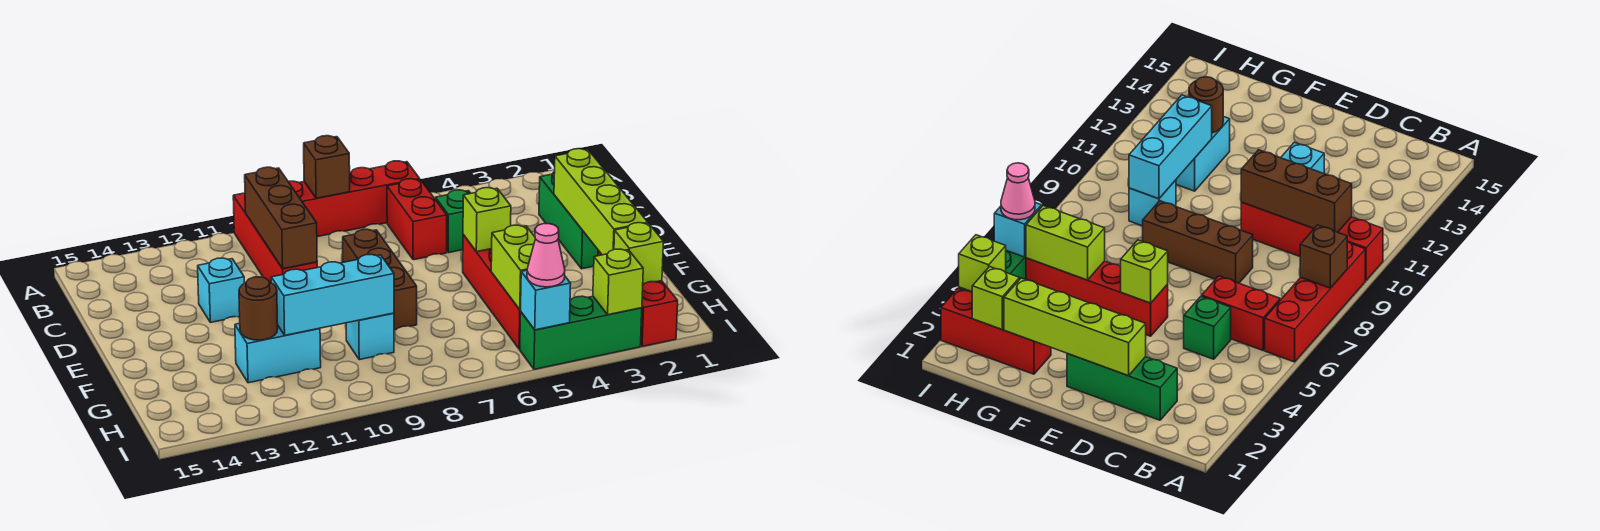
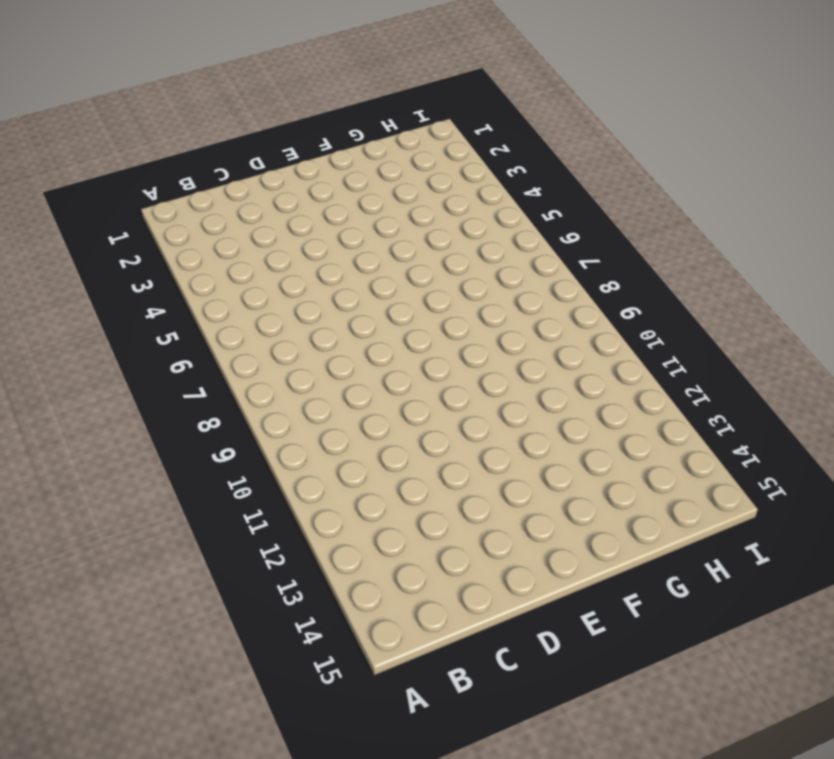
none -> red 1x4 brick [288,161,420,237]
none -> red 1x4 brick [233,193,317,283]
none -> red 1x2 brick [387,179,447,260]

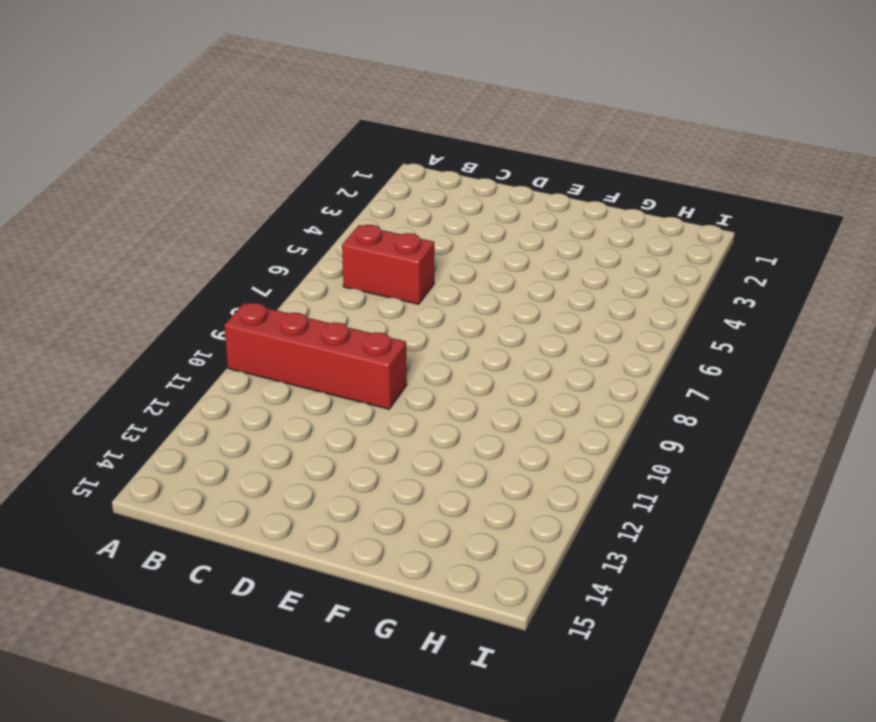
none -> red 1x4 brick [288,161,420,237]
none -> green 1x3 brick [539,171,598,269]
none -> green 1x1 brick [435,190,471,253]

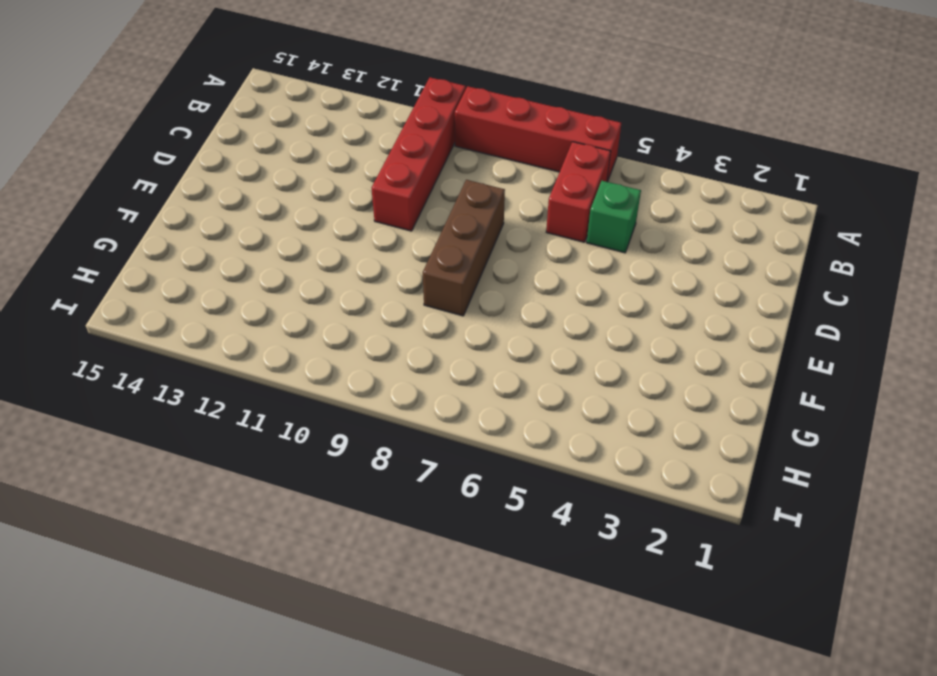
none -> green 1x3 brick [539,171,598,269]
none -> cyan 1x1 brick [198,258,244,322]
none -> red 1x4 brick [463,234,521,349]

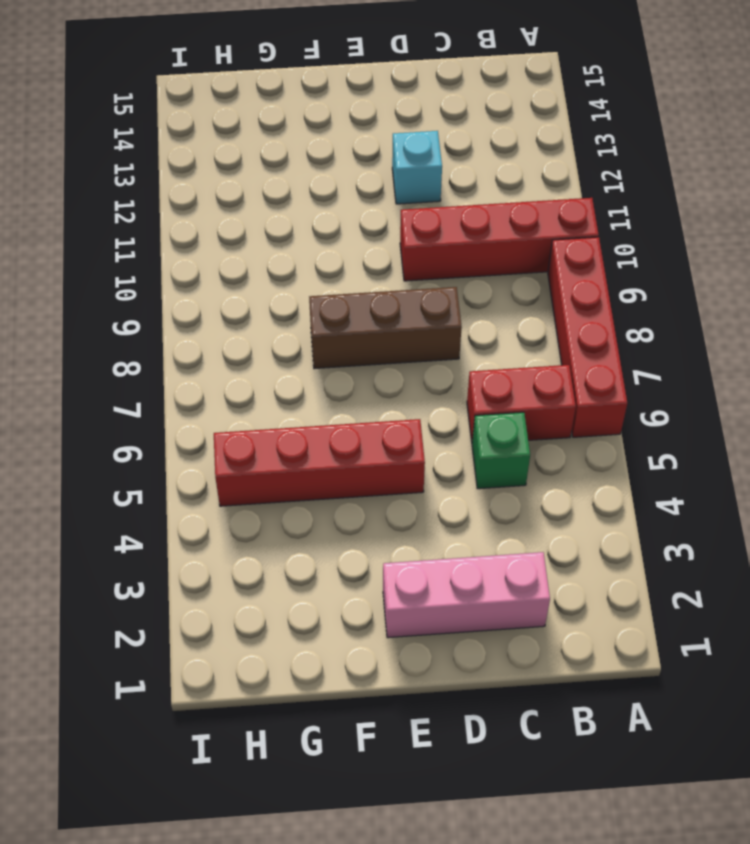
pink 1x3 brick [383,552,550,638] -> green 1x3 brick [539,171,598,269]
none -> red 1x3 brick [598,251,678,347]
none -> cyan 1x1 brick [346,313,394,360]
none -> cyan 1x2 brick [235,323,321,383]

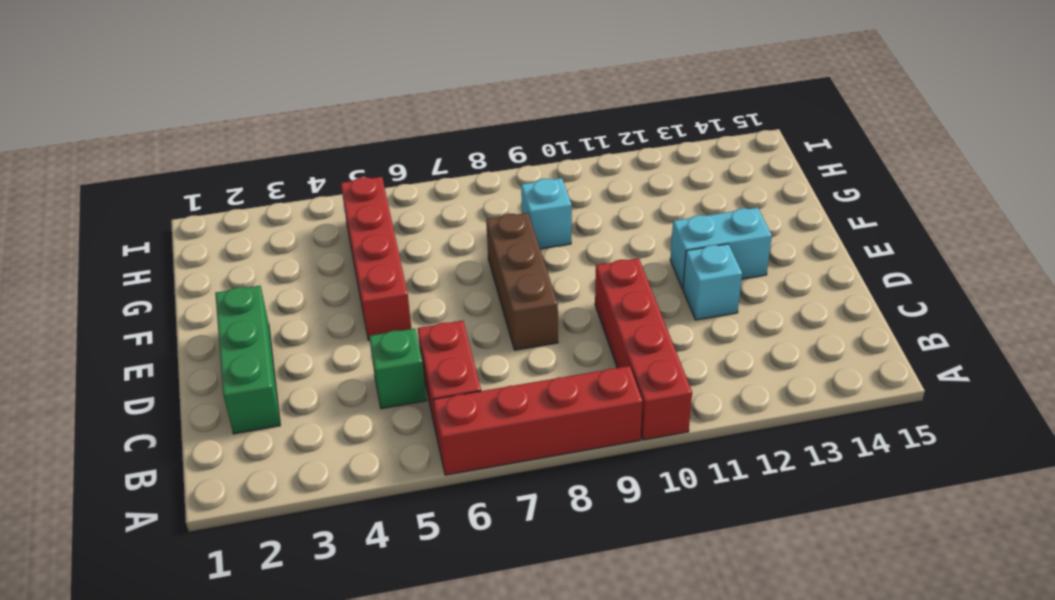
cyan 1x2 brick [670,208,772,289] -> cyan 1x2 brick moved to [235,323,321,383]
none -> red 1x3 brick [598,251,678,347]
none -> green 1x3 brick [520,296,642,369]
none -> brown 1x1 brick [304,136,350,198]

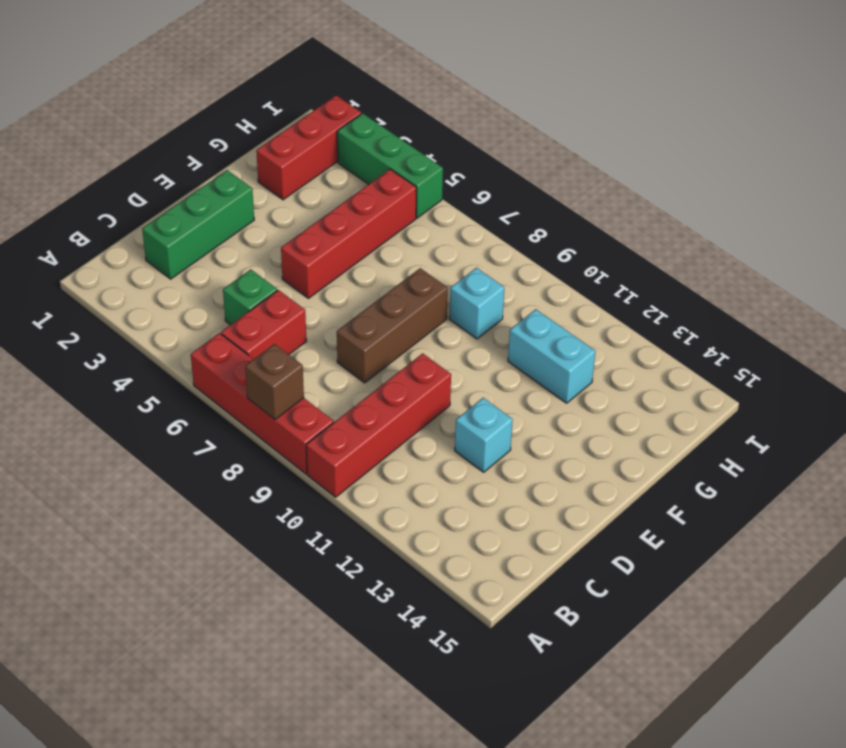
none -> brown 1x3 brick [245,167,317,269]
none -> lime 1x4 brick [554,149,648,255]
none -> lime 1x1 brick [463,188,511,252]

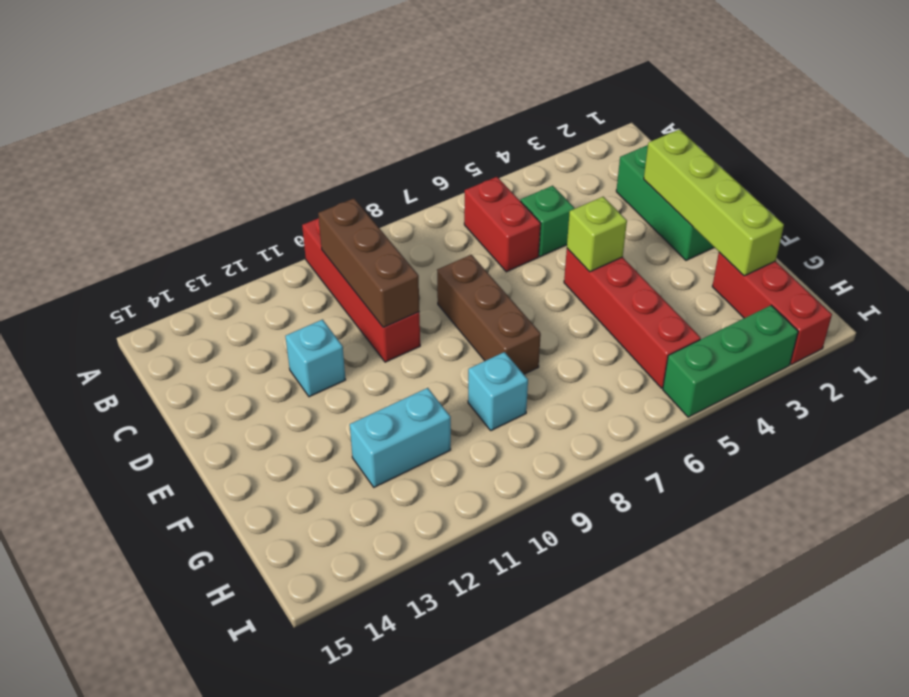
none -> red 1x4 brick [288,161,420,237]
none -> brown 1x1 brick [304,136,350,198]
none -> lime 1x2 brick [491,225,535,310]

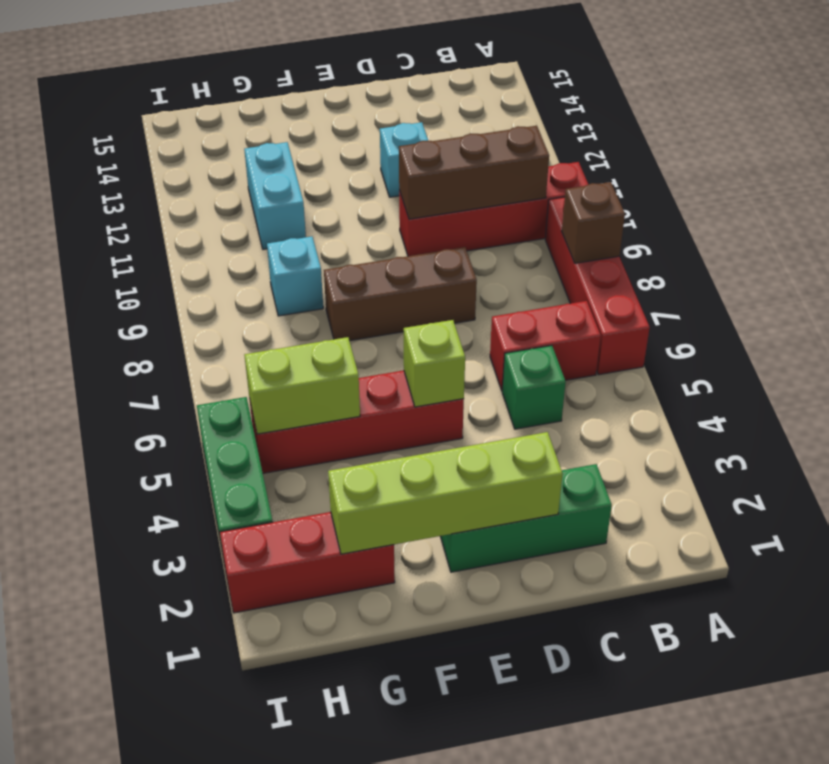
none -> cyan 1x3 brick [271,254,394,335]
none -> brown 1x1 round brick [239,277,278,340]
none -> lime 1x1 brick [614,223,663,284]

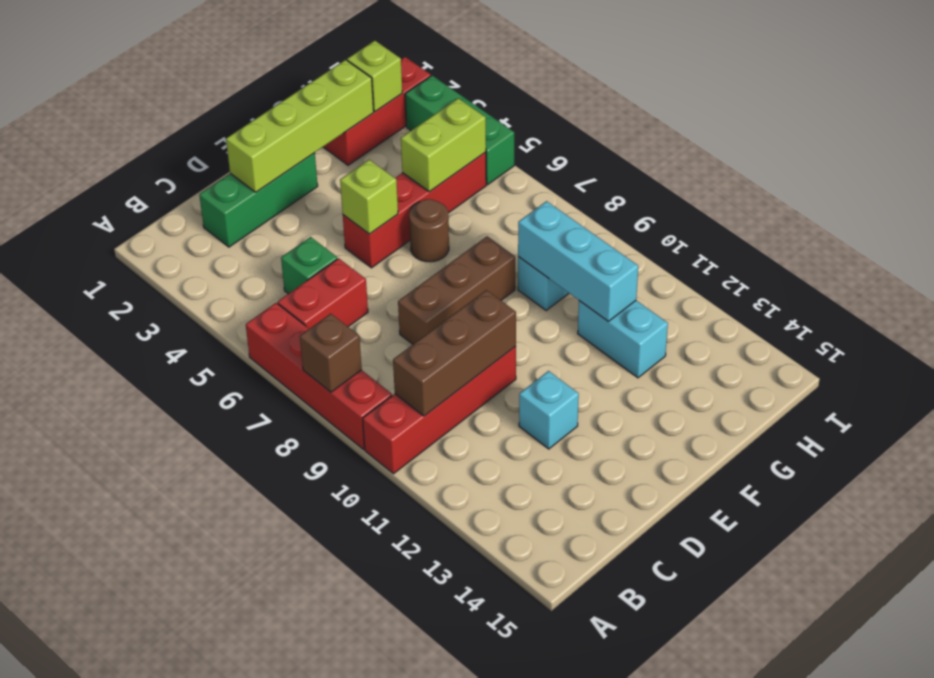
brown 1x1 round brick [409,199,449,262] -> brown 1x1 round brick moved to [239,277,278,340]
none -> lime 1x1 brick [593,249,643,315]
none -> cyan 1x1 brick [521,270,571,330]
none -> pink 1x1 cone [527,224,565,287]

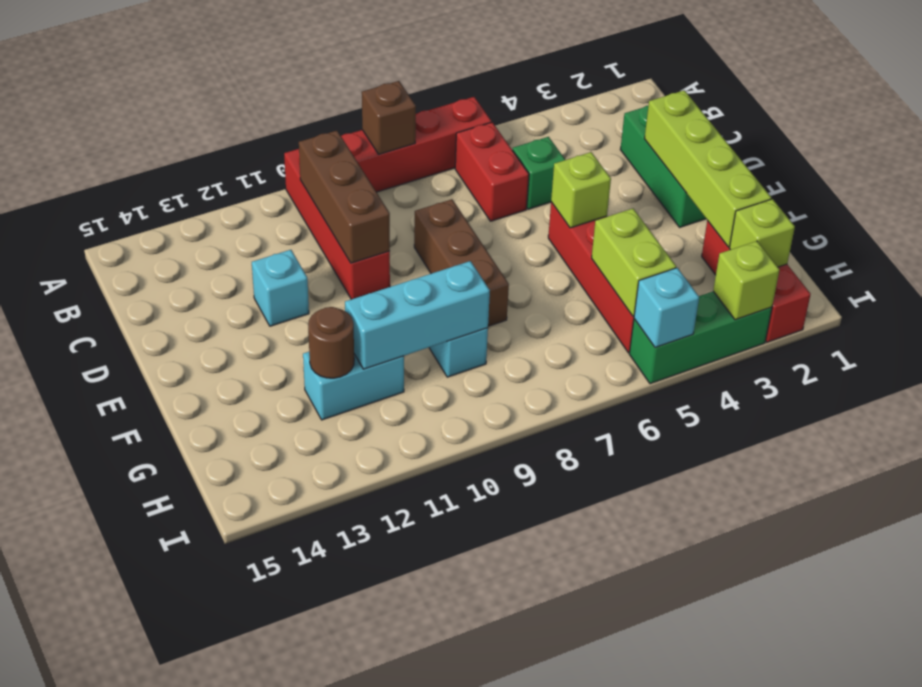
none -> pink 1x1 cone [527,224,565,287]

